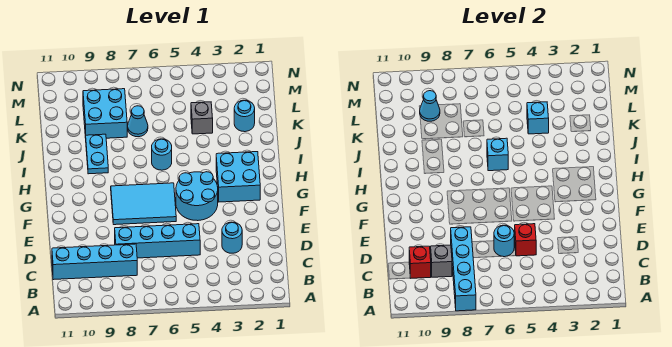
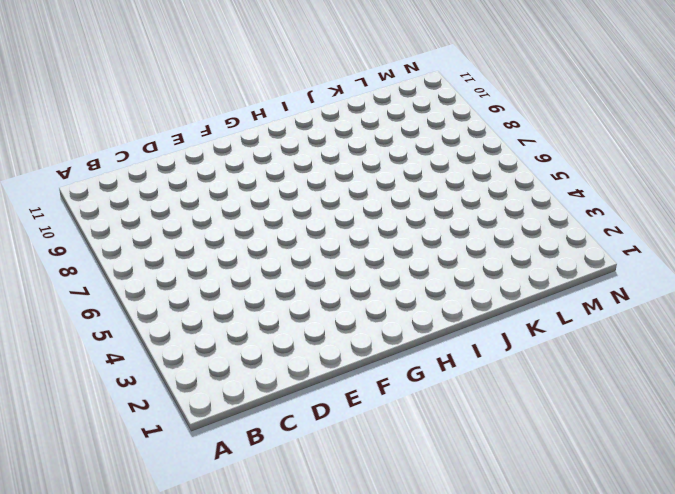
none -> cyan 1x4 brick [52,244,137,280]
none -> cyan 1x1 round brick [222,222,242,253]
none -> cyan 1x4 brick [115,224,200,258]

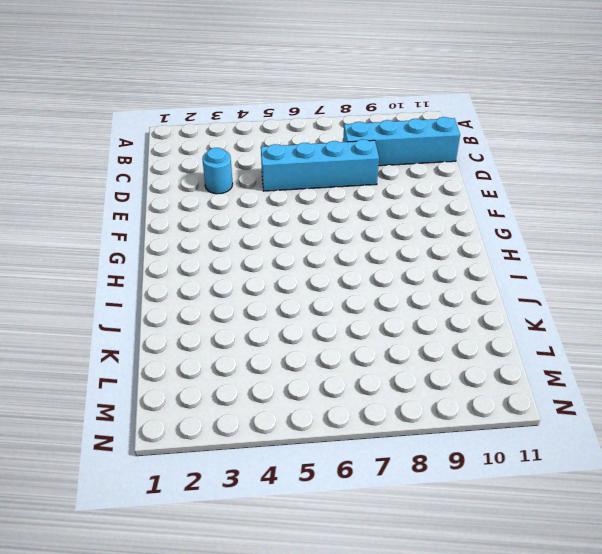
none -> cyan 2x2 round brick [176,172,218,221]
none -> cyan 2x3 tile [111,183,176,225]
none -> cyan 2x2 brick [216,152,260,202]

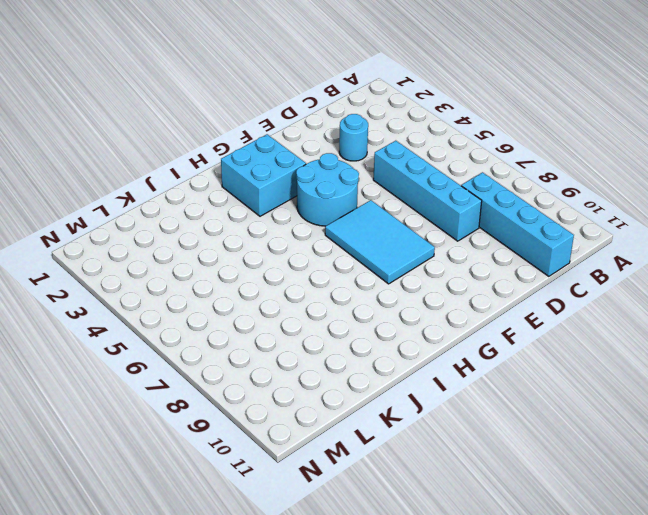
none -> cyan 1x1 round brick [152,139,172,170]
none -> cyan 1x2 plate [86,134,108,174]
none -> cyan 1x1 round brick [234,100,255,132]

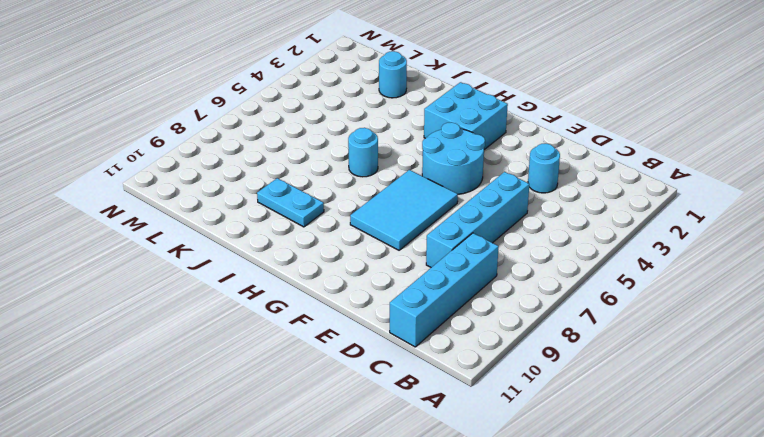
none -> grey 1x1 brick [191,102,213,134]
none -> cyan 1x1 cone [128,106,148,137]
none -> cyan 2x2 brick [83,89,127,138]

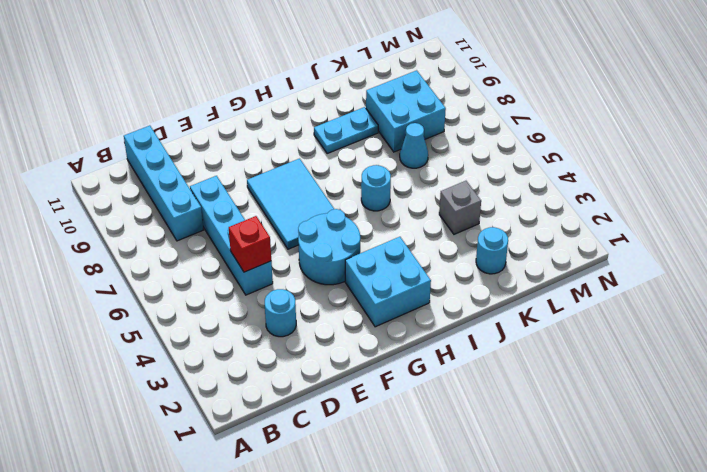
none -> cyan 1x4 brick [451,227,476,311]
none -> grey 1x1 brick [431,245,452,277]
none -> red 1x1 brick [409,246,431,278]

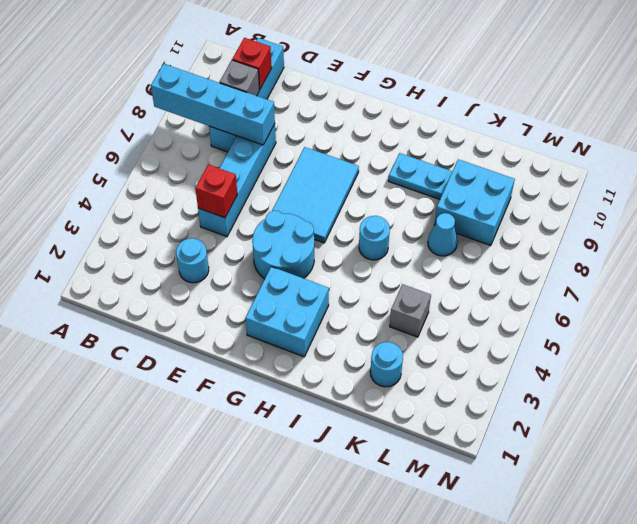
none -> cyan 1x1 round brick [494,225,514,257]
none -> cyan 1x1 brick [487,138,508,171]
none -> cyan 1x1 brick [527,102,549,134]

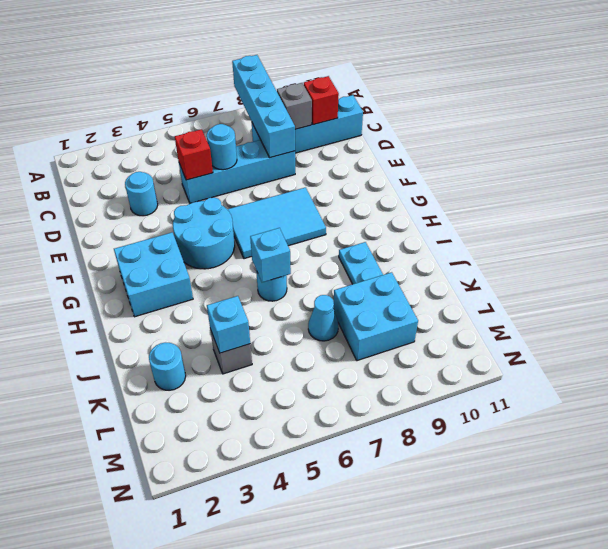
none -> cyan 1x1 cone [420,91,440,121]

